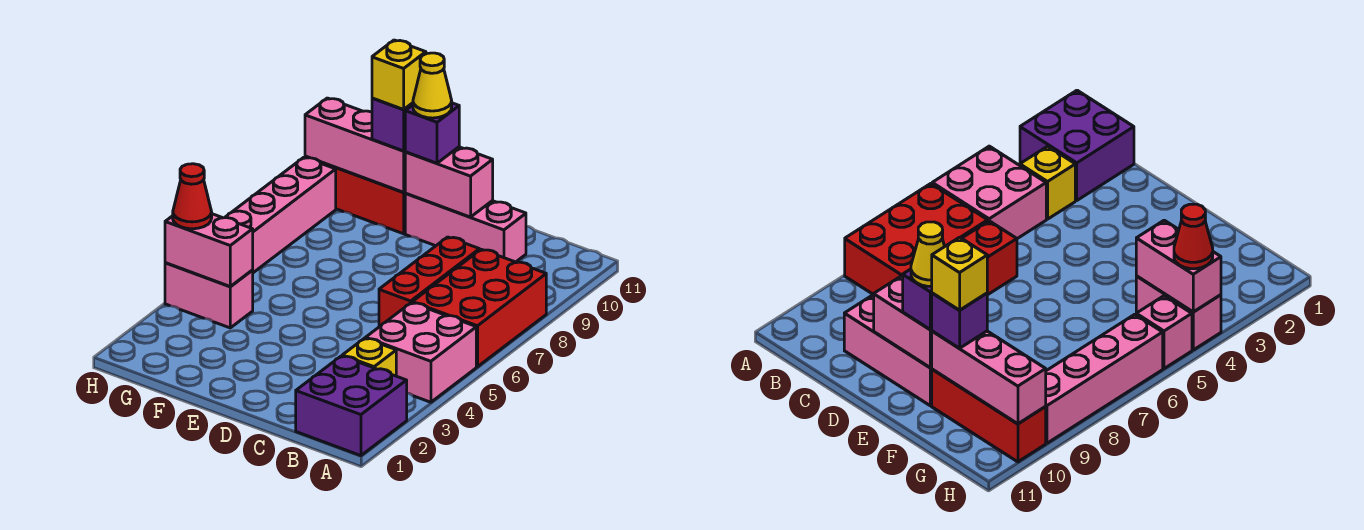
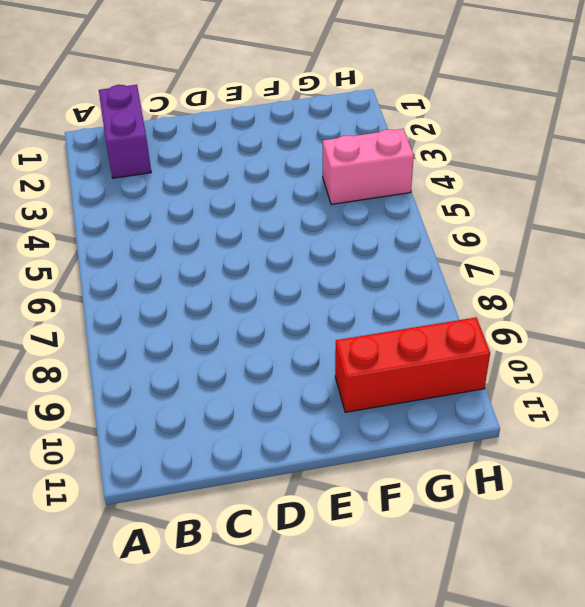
purple 1x2 brick [99,85,151,178] -> purple 2x2 brick [296,356,407,456]
none -> pink 2x2 brick [366,303,476,402]
none -> red 2x3 brick [412,249,546,367]
none -> yellow 1x1 brick [342,338,396,376]

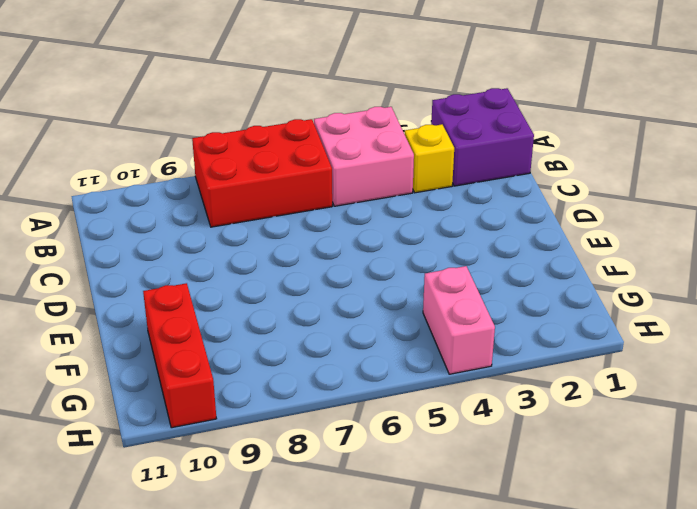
none -> red 1x3 brick [379,237,480,327]
none -> pink 1x3 brick [405,194,526,262]
none -> pink 1x1 brick [1136,296,1192,369]

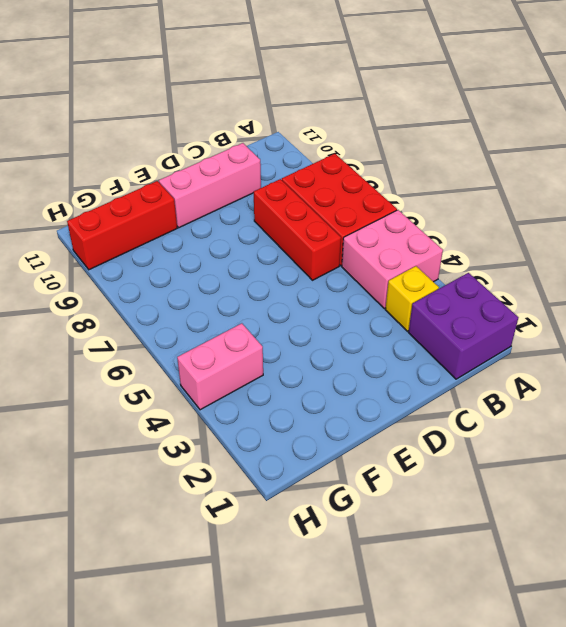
none -> pink 1x1 brick [1136,296,1192,369]
none -> pink 1x4 brick [225,157,336,273]
none -> pink 1x2 brick [405,147,493,217]

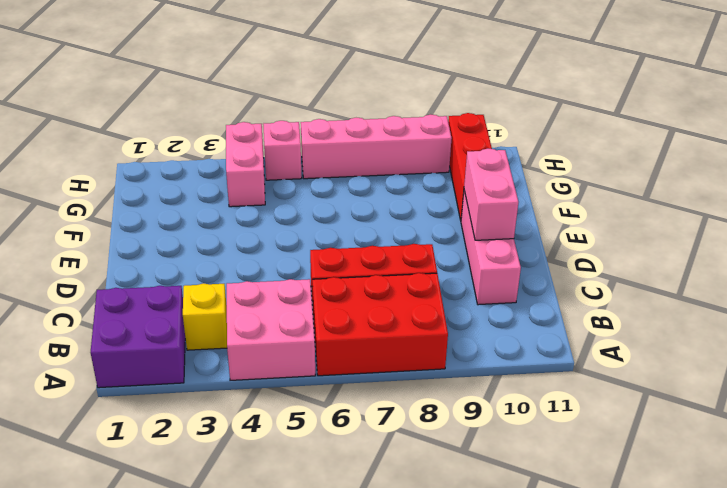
none -> pink 1x3 brick [305,98,405,192]
none -> pink 1x2 brick [165,214,253,287]
none -> purple 1x1 brick [405,103,459,163]

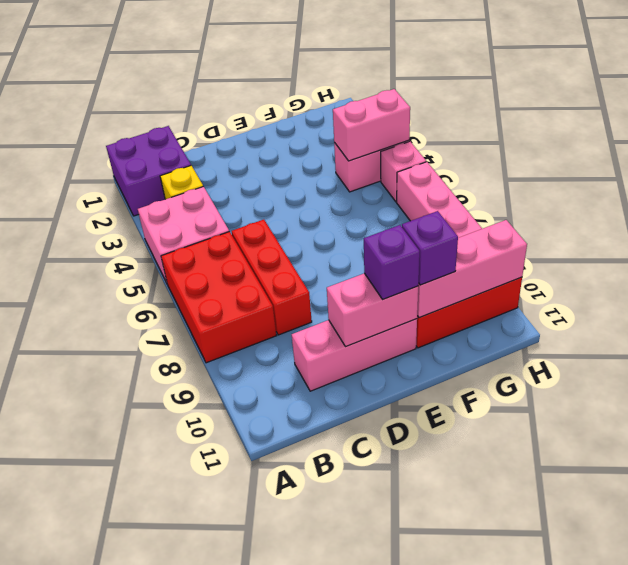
none -> red 1x1 cone [173,164,212,229]
none -> yellow 1x1 cone [413,53,452,118]
none -> yellow 1x1 brick [372,40,426,109]

